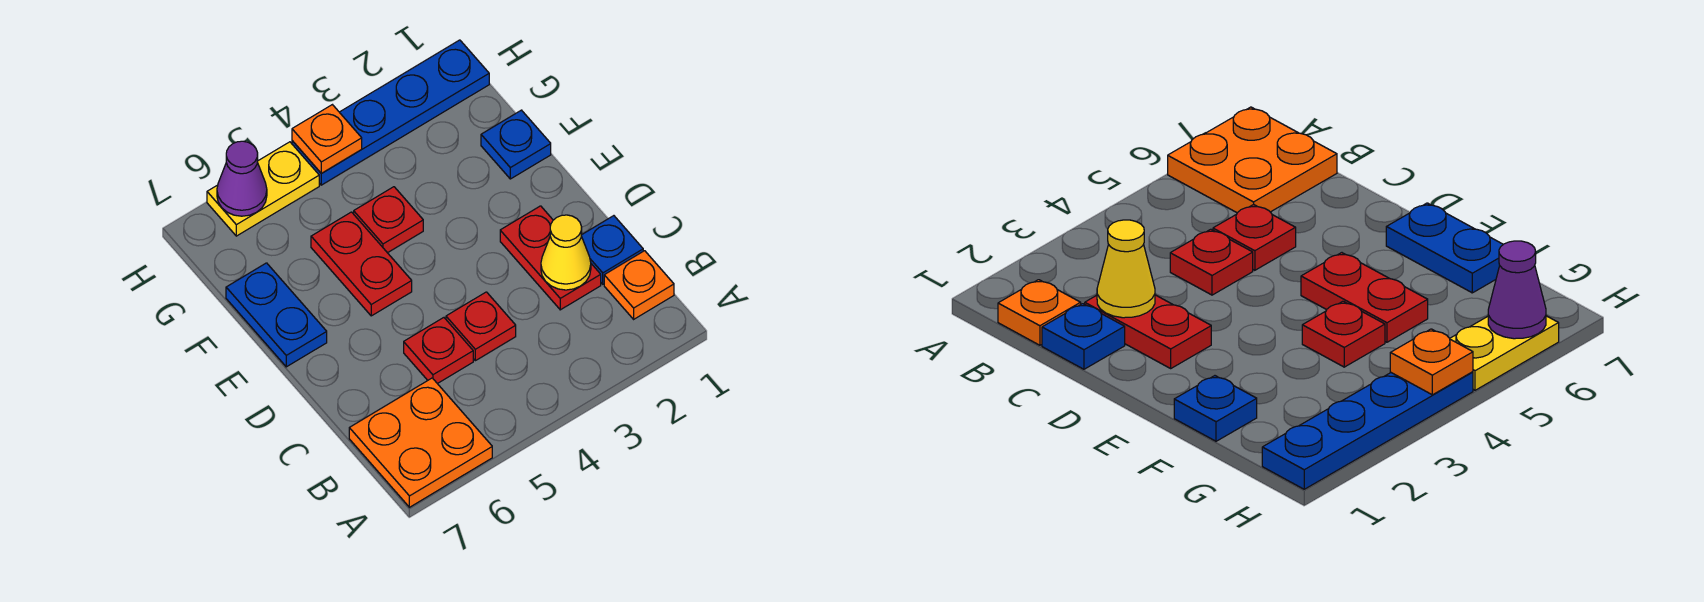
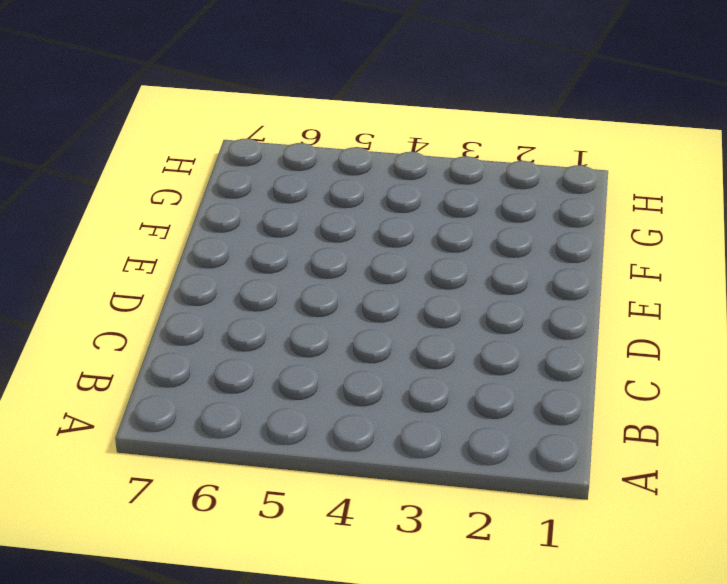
none -> orange 2x2 plate [349,378,492,507]
none -> orange 1x1 plate [604,251,674,319]
none -> blue 1x1 plate [581,216,643,284]

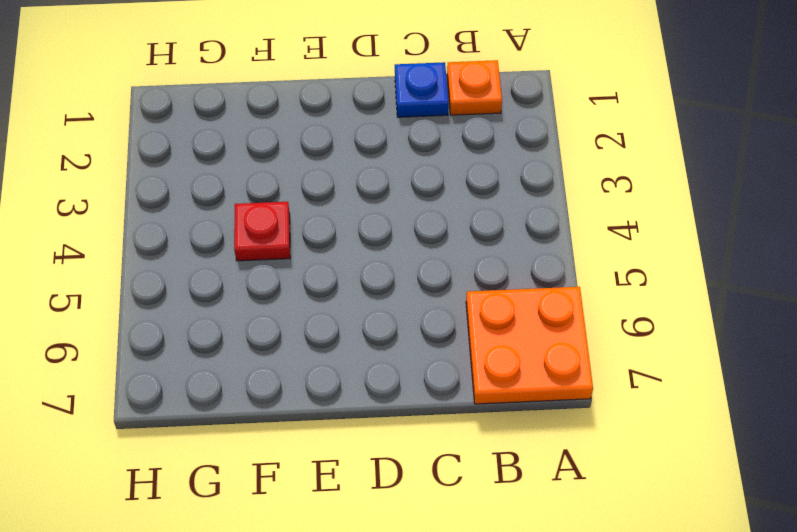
none -> red 1x2 plate [500,206,601,310]
none -> red 1x1 plate [446,292,516,361]
none -> red 1x1 plate [404,318,473,384]

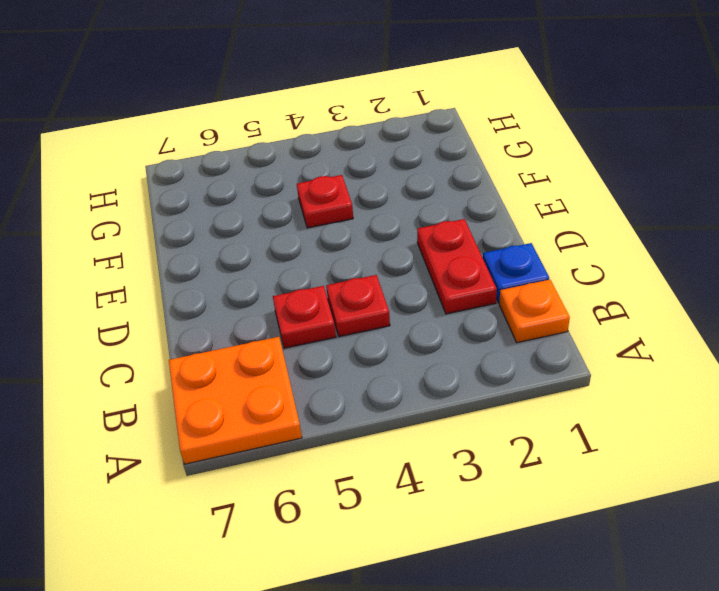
none -> red 1x2 plate [311,212,412,316]
none -> blue 1x2 plate [226,263,327,367]
none -> blue 1x1 plate [481,110,551,179]

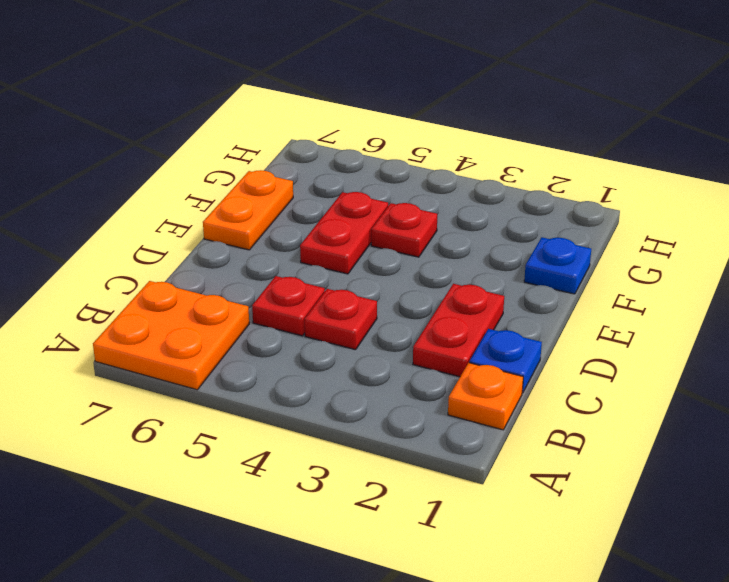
orange 1x2 plate [203,170,293,250] -> blue 1x2 plate [226,263,327,367]
none -> blue 1x4 plate [292,40,489,185]
none -> yellow 1x2 plate [207,142,319,236]
none -> yellow 1x1 cone [541,215,591,290]

